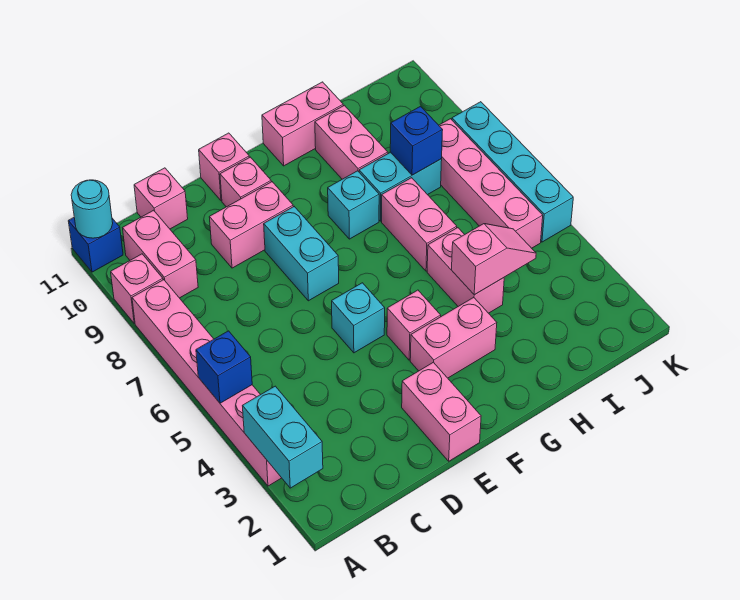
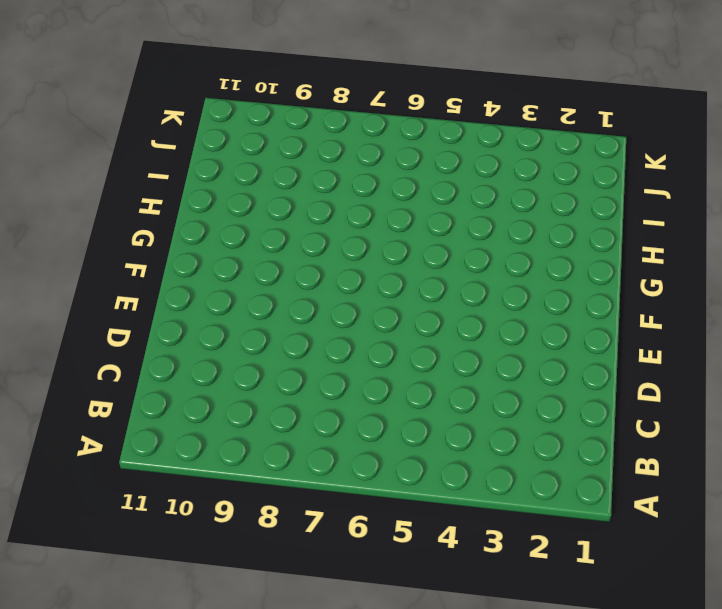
none -> pink 1x6 brick [132,280,281,486]
none -> pink 1x1 brick [111,254,163,323]
none -> blue 1x1 brick [68,218,123,272]

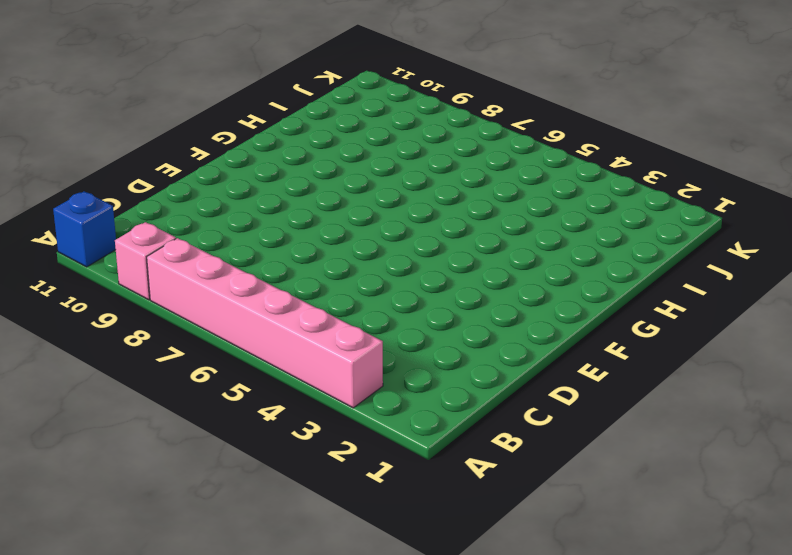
none -> pink 1x2 brick [123,210,198,298]
none -> pink 1x1 brick [134,168,188,229]
none -> pink 1x2 brick [209,182,293,268]

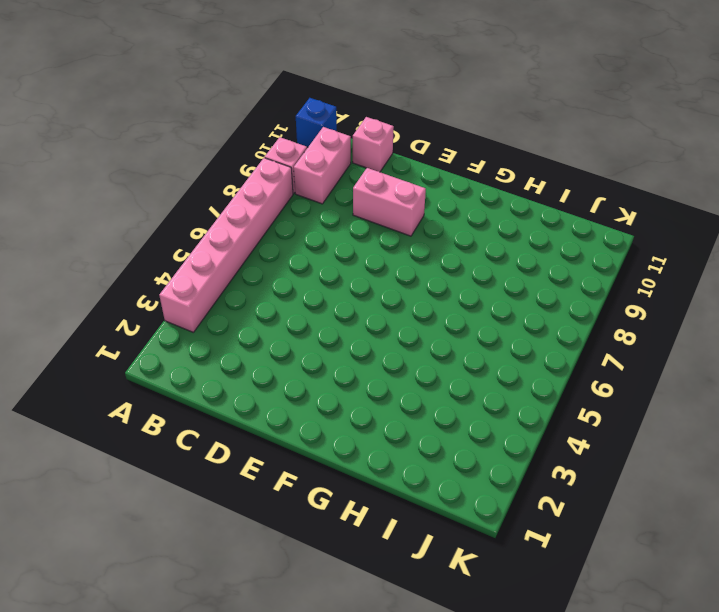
none -> pink 1x2 brick [402,362,481,461]
none -> cyan 1x1 brick [332,283,385,353]
none -> cyan 1x2 brick [264,207,339,301]

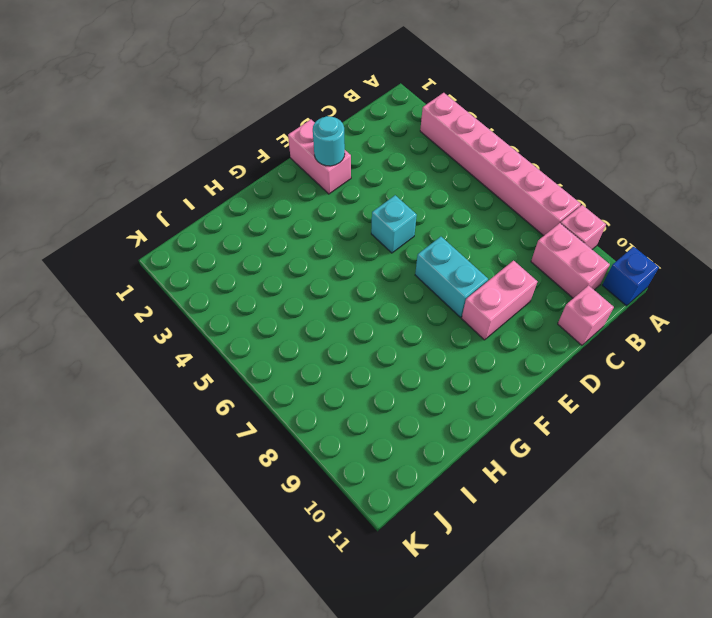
cyan 1x1 round brick [313,116,345,166] -> cyan 1x1 round brick moved to [71,180,113,238]
none -> pink 1x1 brick [220,157,271,207]
none -> pink 1x1 brick [199,133,249,201]
none -> pink 1x2 brick [410,298,497,378]

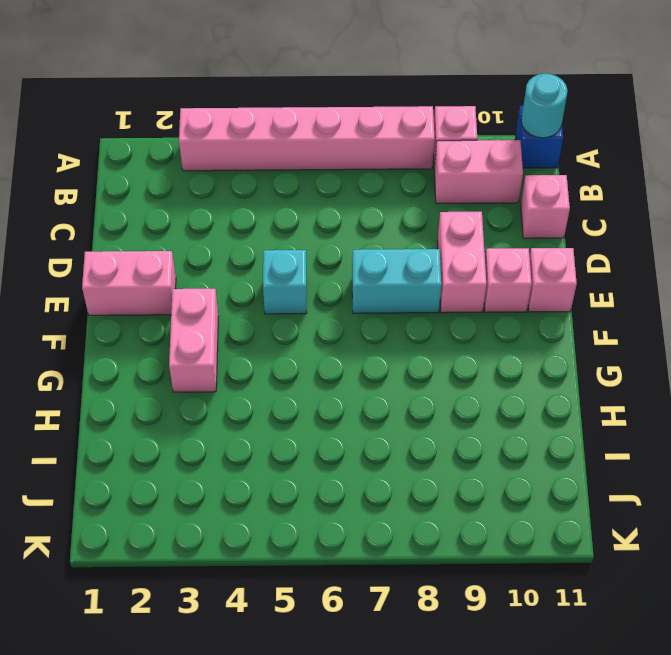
none -> pink 1x1 brick [387,290,441,360]
none -> cyan 1x1 brick [328,171,379,239]
none -> pink 1x2 brick [262,82,343,166]

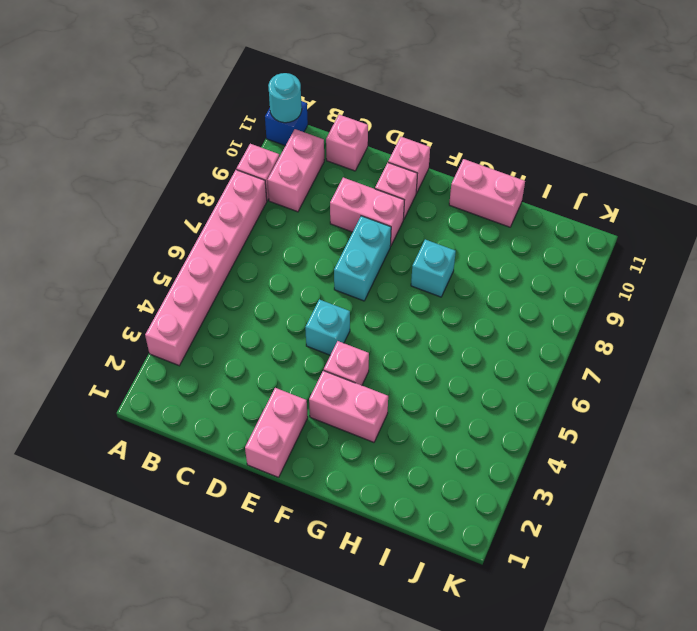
none -> pink 1x2 brick [427,228,504,313]
none -> pink 1x2 brick [382,178,457,271]
none -> cyan 1x2 brick [359,152,442,221]

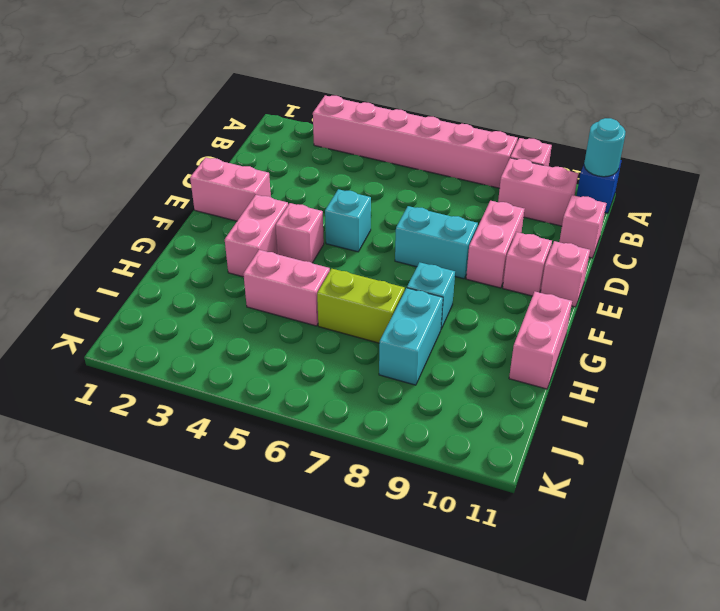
lime 1x2 brick [317,269,405,343] -> pink 1x2 brick [382,178,457,271]
none -> pink 1x2 brick [315,105,388,179]
none -> pink 1x4 brick [439,119,543,248]
none -> cyan 1x4 brick [452,102,573,242]

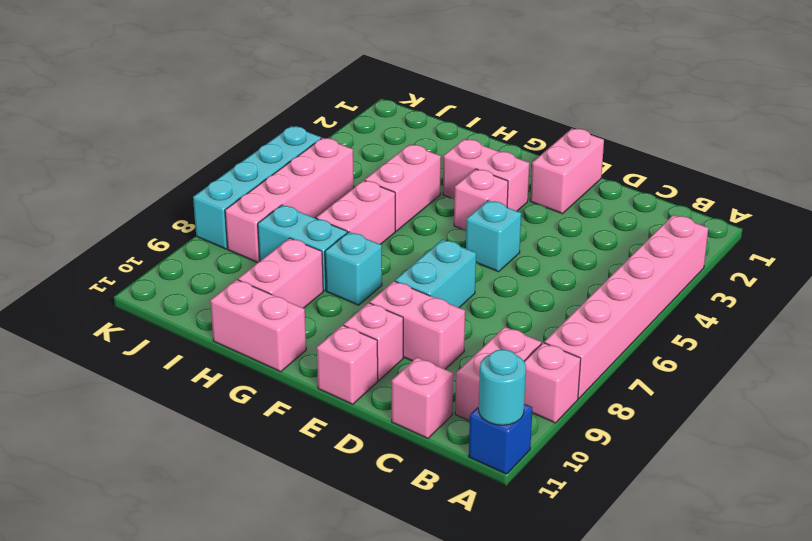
none -> cyan 1x2 brick [243,386,323,488]
none -> blue 1x1 brick [196,331,252,403]
none -> pink 1x2 slope [452,224,536,295]

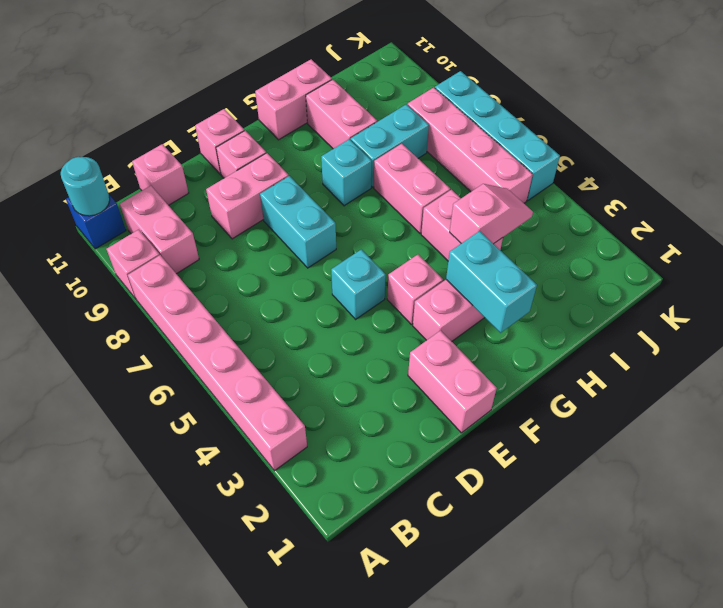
cyan 1x2 brick [446,231,537,333] -> cyan 1x2 brick moved to [243,386,323,488]
none -> blue 1x1 brick [196,331,252,403]
none -> blue 1x1 brick [390,106,443,175]

